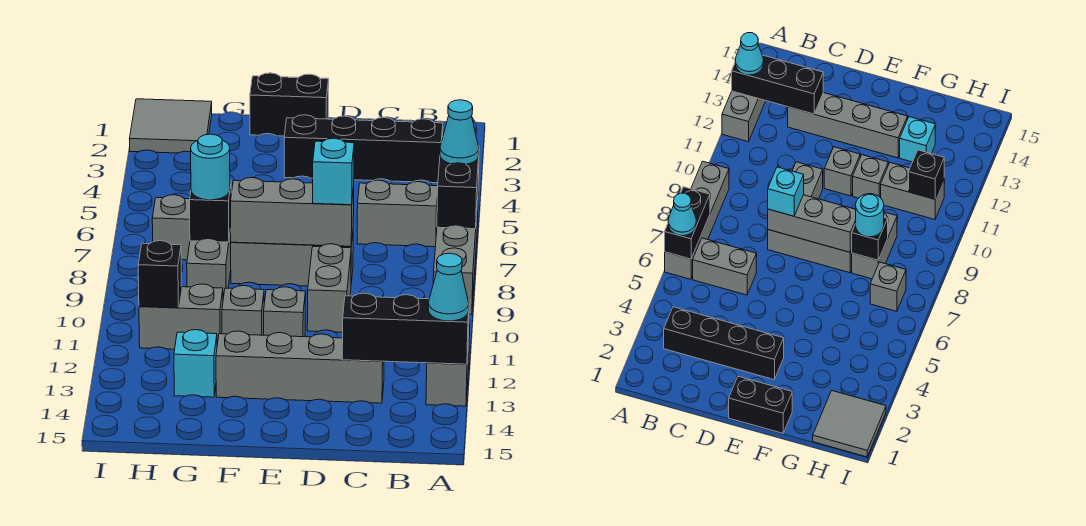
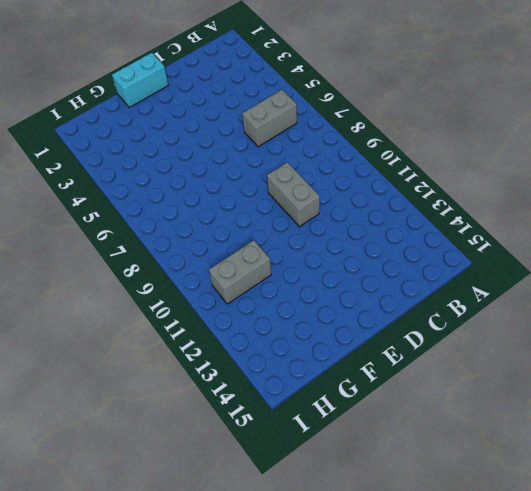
cyan 1x2 brick [112,53,168,108] -> black 1x2 brick [250,73,329,136]
none -> grey 1x4 brick [433,200,478,314]
none -> grey 1x2 brick [426,319,470,406]
none -> black 1x4 brick [284,115,443,183]

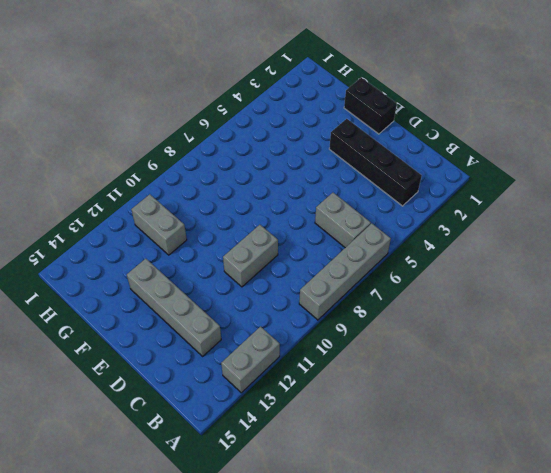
none -> grey 1x3 brick [231,235,353,286]
none -> grey 1x1 brick [264,287,306,337]
none -> grey 1x1 brick [222,286,264,335]

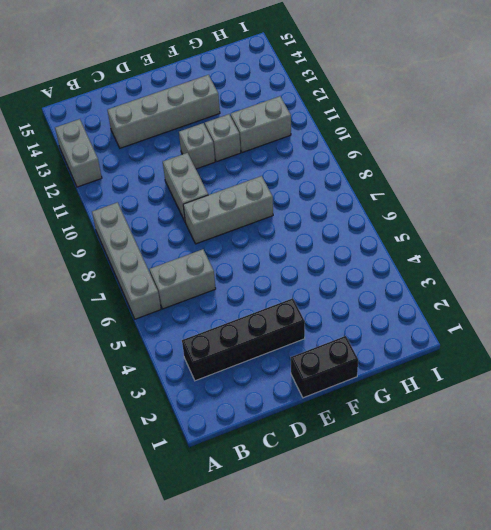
none -> grey 1x2 brick [187,230,231,298]
none -> cyan 1x1 brick [174,330,217,397]
none -> grey 2x2 tile [130,99,212,153]

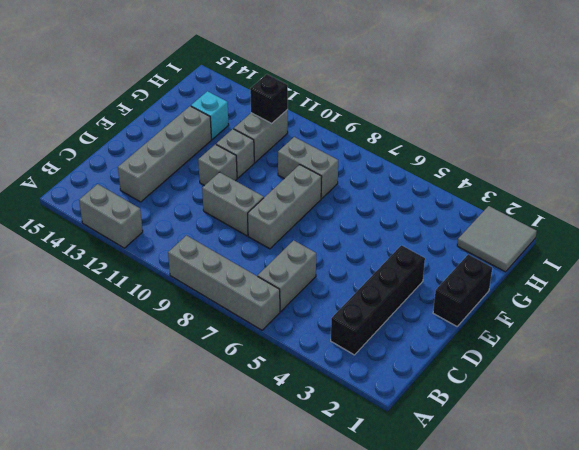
none -> grey 1x1 brick [152,195,190,260]
none -> black 1x2 brick [437,146,479,229]
none -> black 1x3 brick [342,293,469,364]

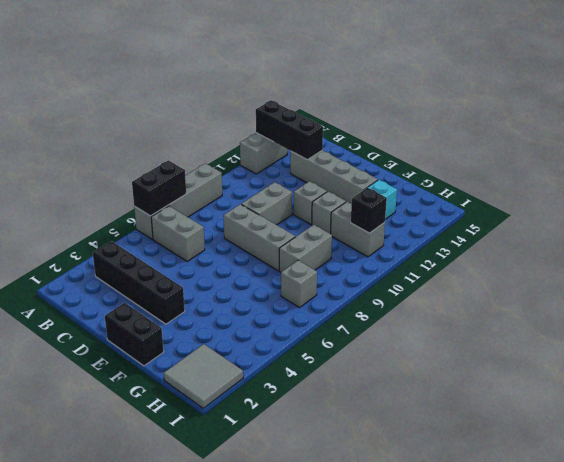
none -> grey 1x3 brick [230,178,354,246]
none -> black 1x1 brick [190,180,231,242]
none -> cyan 1x1 cone [440,100,479,165]

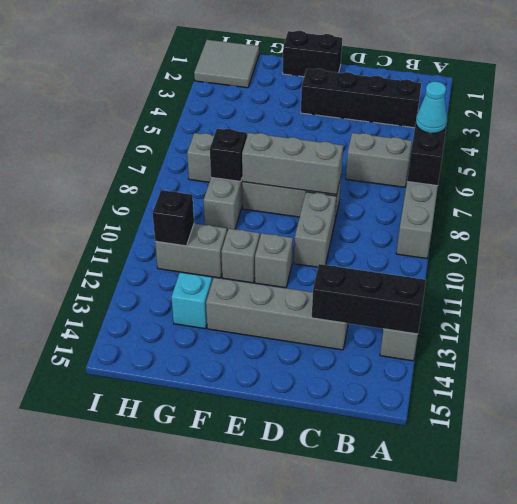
none -> cyan 1x1 cone [428,253,469,321]
none -> cyan 1x1 brick [313,138,354,205]
none -> cyan 1x1 round brick [191,134,230,200]

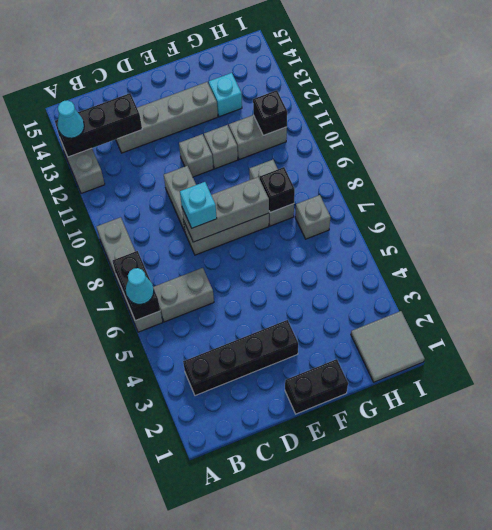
none -> cyan 1x1 round brick [191,134,230,200]

